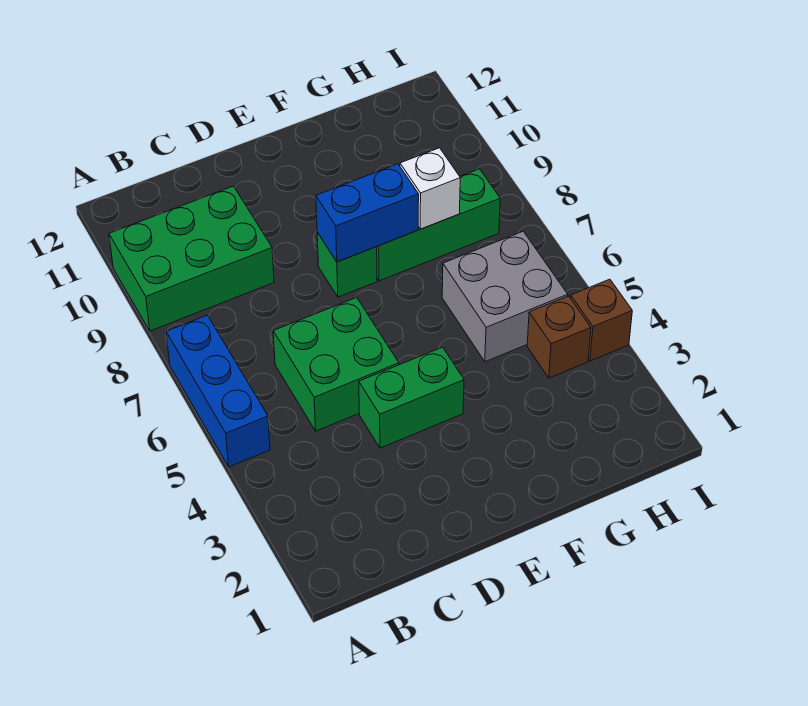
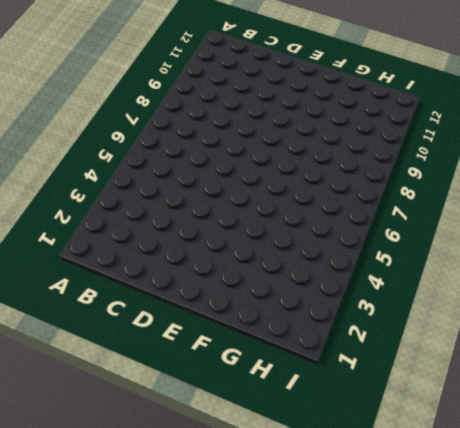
none -> blue 1x3 brick [166,315,270,467]
none -> green 2x3 brick [109,186,274,331]

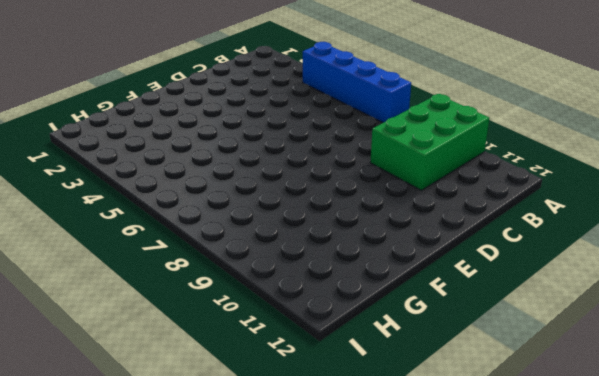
blue 1x4 brick [303,42,411,123] -> blue 1x3 brick [166,315,270,467]
none -> green 2x2 brick [273,298,399,431]
none -> green 1x2 brick [359,347,464,448]

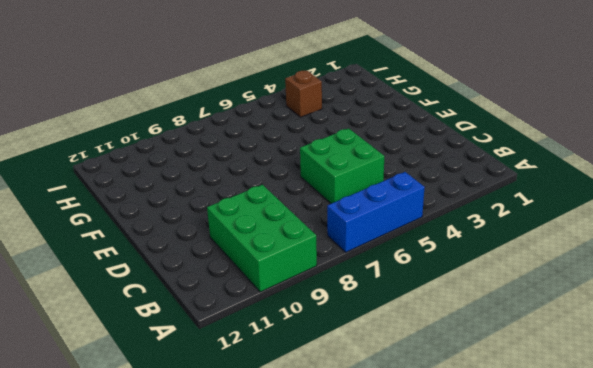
none -> green 1x2 brick [359,347,464,448]
none -> green 1x1 brick [317,233,377,297]

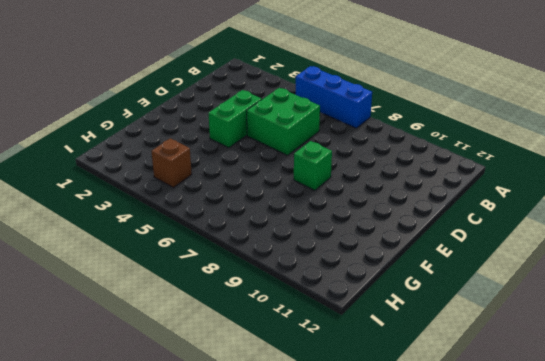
none -> green 2x3 brick [109,186,274,331]
none -> green 1x3 brick [377,169,500,281]

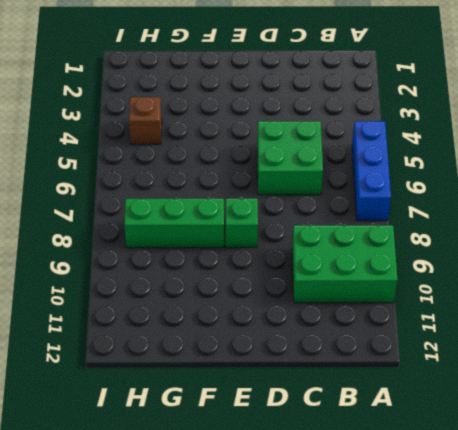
none -> green 1x2 brick [359,347,464,448]
none -> grey 2x2 brick [442,231,568,362]

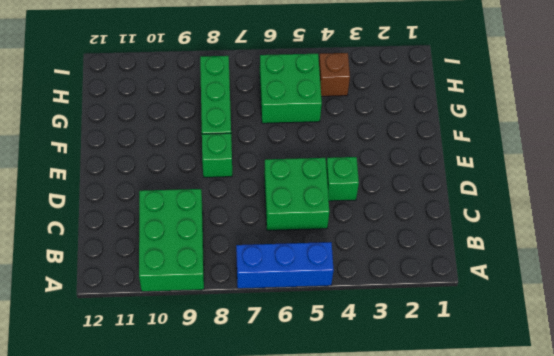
green 1x1 brick [326,157,359,201] -> green 1x2 brick [359,347,464,448]
green 2x2 brick [260,54,322,123] -> grey 2x2 brick [442,231,568,362]
none -> brown 1x1 brick [571,279,632,361]
none -> blue 1x2 brick [316,164,419,262]

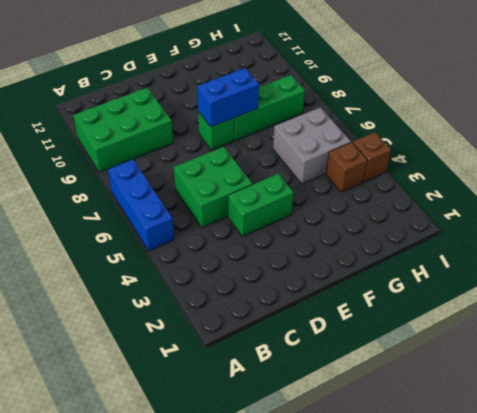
none -> white 1x1 brick [400,148,460,229]

